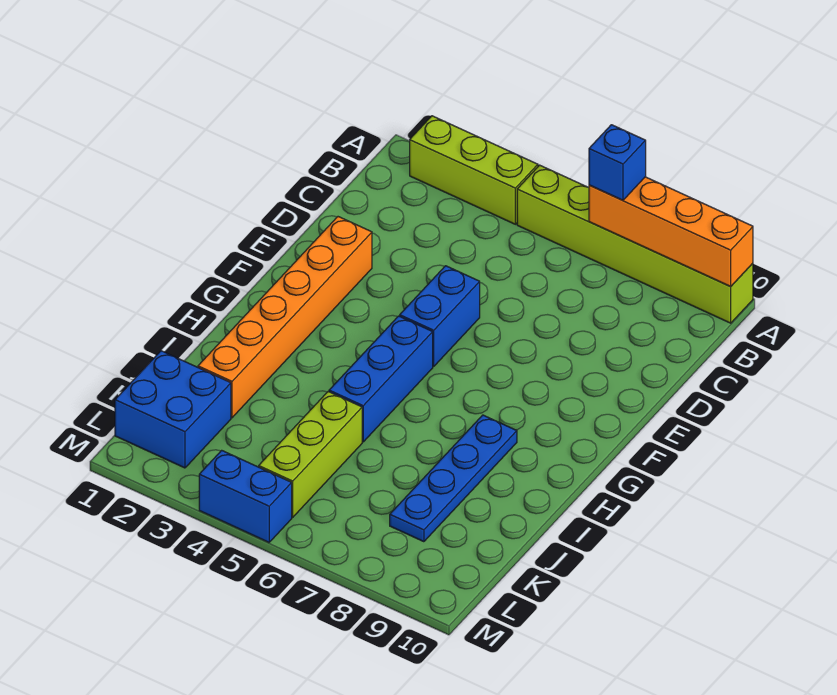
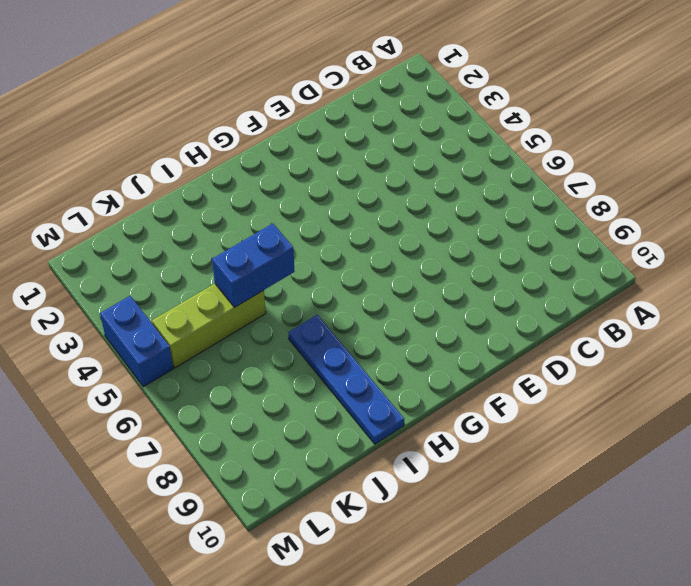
blue 1x2 brick [212,224,295,308] -> blue 1x2 brick moved to [400,266,480,366]
blue 1x4 plate [288,315,404,444] -> blue 1x4 plate turned to [390,415,517,542]
none -> lime 1x3 brick [410,116,538,224]
none -> lime 1x6 brick [517,165,753,323]

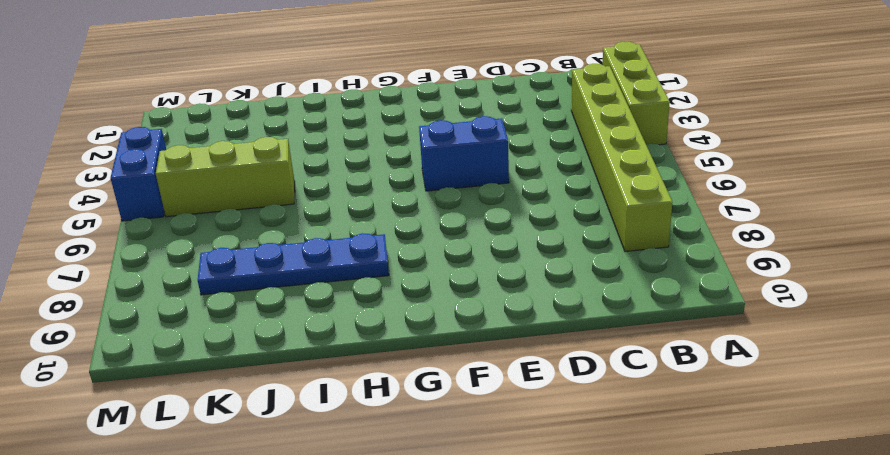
lime 1x6 brick [571,64,672,252] -> lime 1x6 brick moved to [517,165,753,323]
none -> orange 1x6 brick [198,217,372,418]
none -> blue 1x3 brick [329,316,433,442]

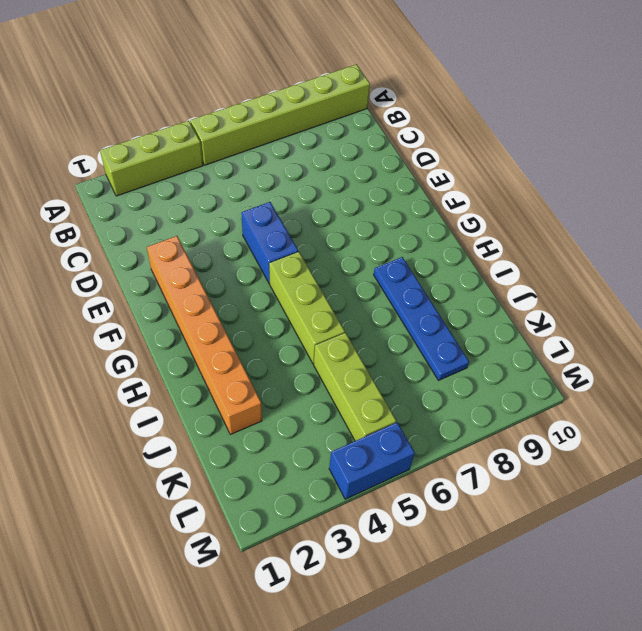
lime 1x3 brick [269,252,345,364] -> blue 1x3 brick [329,316,433,442]
none -> blue 2x2 brick [115,351,231,468]
none -> orange 1x4 brick [589,177,753,287]

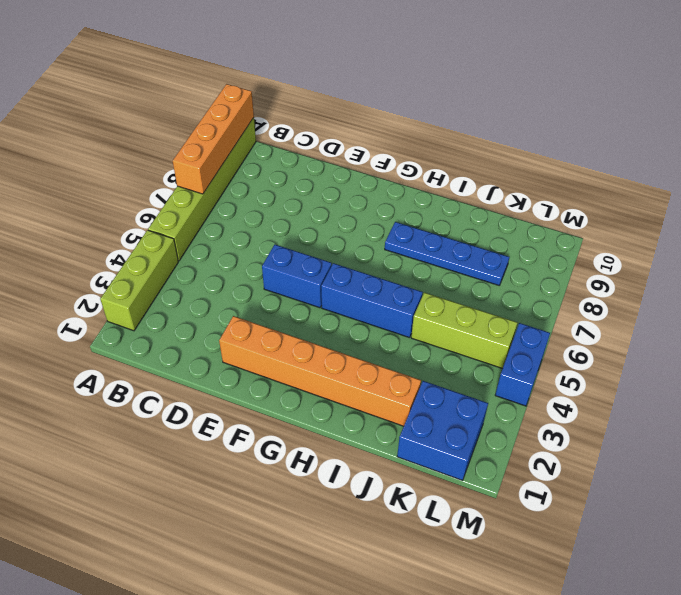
none -> blue 1x1 brick [589,125,646,200]

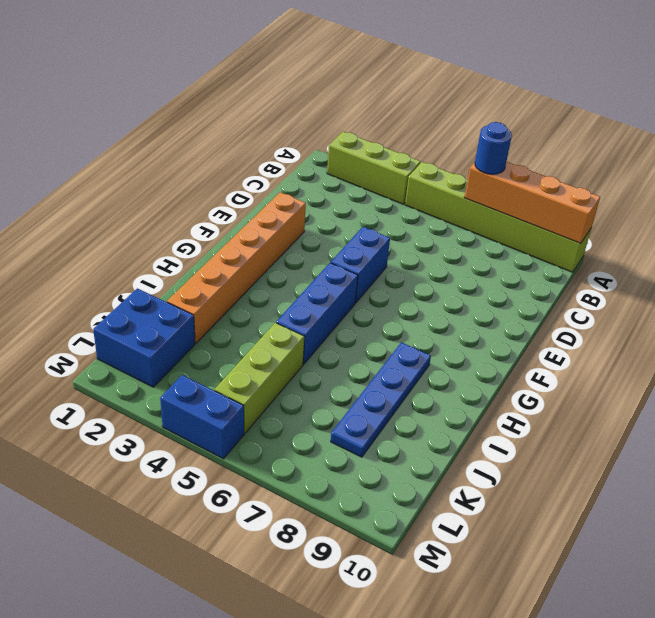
blue 1x1 round brick [475,122,512,174] -> blue 1x1 brick [589,125,646,200]

